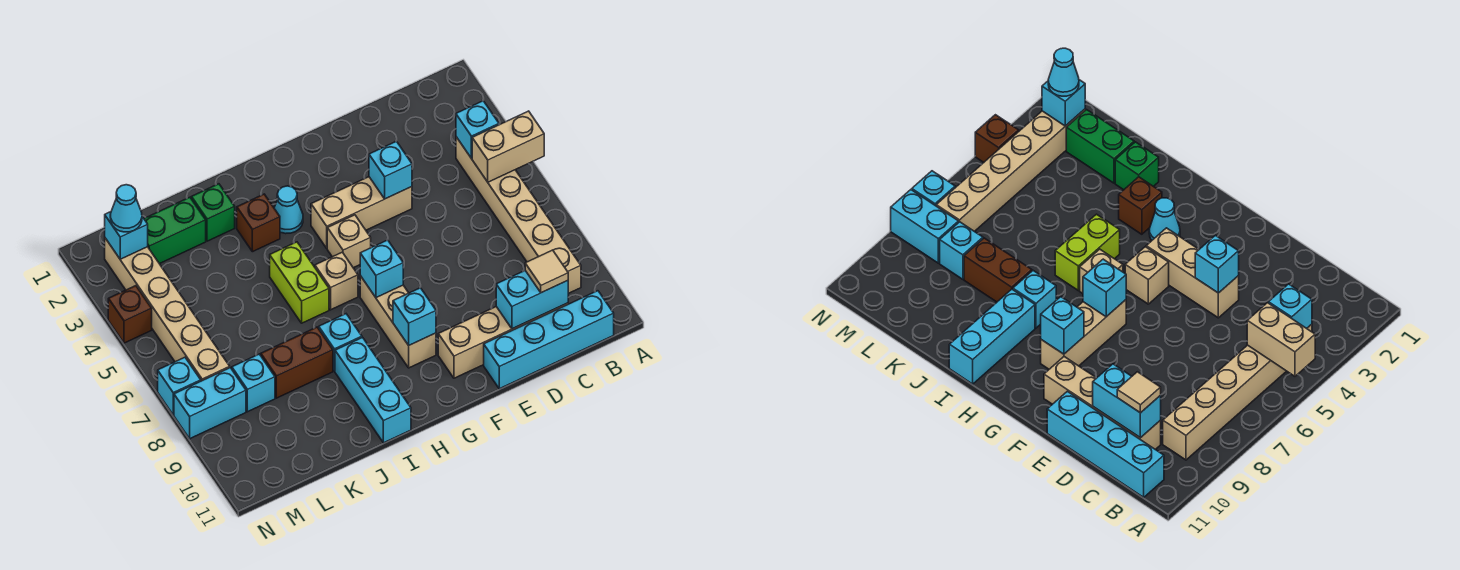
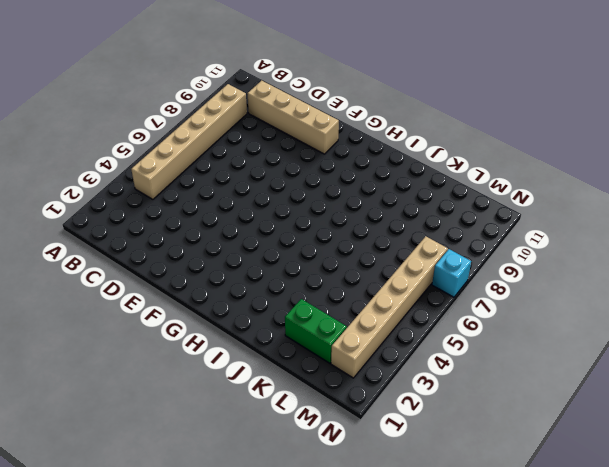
none -> cyan 1x4 brick [484,291,614,389]
none -> tan 1x3 brick [311,177,412,248]
none -> tan 1x1 brick [327,215,371,268]

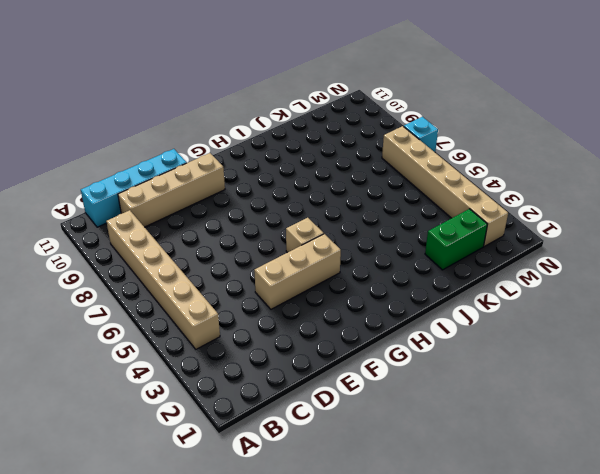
none -> tan 1x3 brick [360,276,436,368]
none -> cyan 1x1 cone [274,186,303,234]
none -> tan 1x1 brick [315,252,358,310]

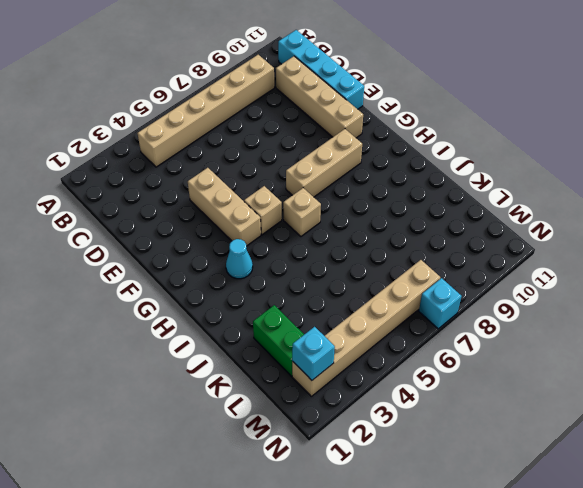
none -> brown 1x1 brick [237,194,280,252]
none -> lime 1x2 brick [270,242,329,323]
none -> cyan 1x1 brick [319,314,362,371]

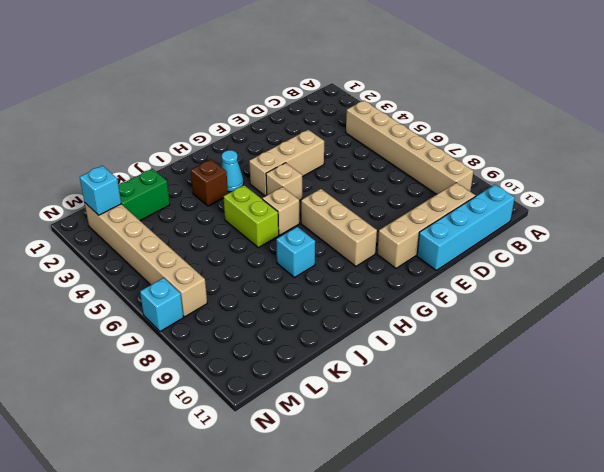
none -> cyan 1x3 brick [335,338,411,443]
none -> green 1x1 brick [191,184,235,241]
none -> brown 1x2 brick [261,327,333,398]

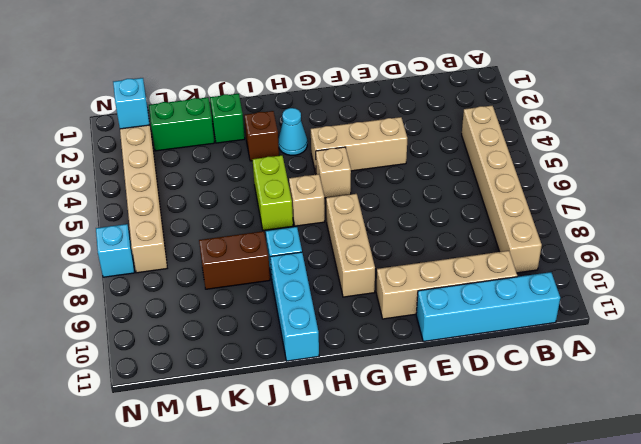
none -> cyan 1x1 brick [232,354,275,412]
none -> cyan 1x2 brick [174,368,246,439]
none -> brown 1x1 brick [108,286,152,343]

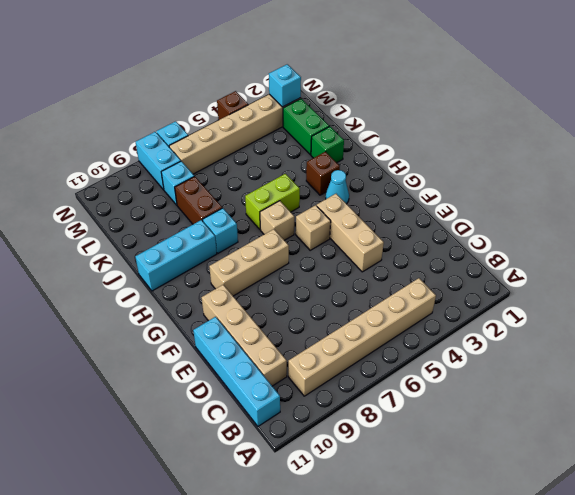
none -> tan 1x2 brick [472,111,544,182]
none -> cyan 1x1 brick [456,101,499,158]
none -> cyan 1x2 brick [496,271,568,329]

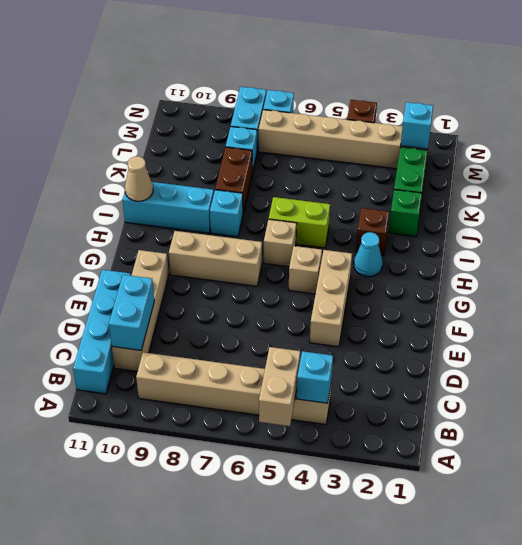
tan 1x1 cone [125,156,153,201] -> none
none -> cyan 1x1 brick [369,141,412,199]
none -> cyan 1x1 brick [360,240,403,298]
none -> cyan 1x1 brick [393,288,436,345]

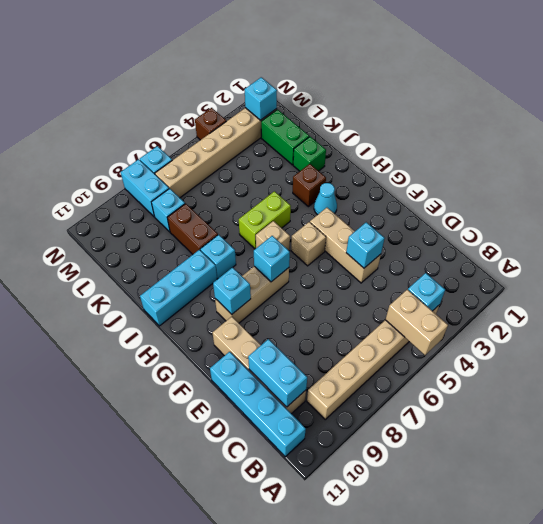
none -> tan 1x1 tile [525,250,568,293]
none -> cyan 1x1 cone [110,185,142,232]

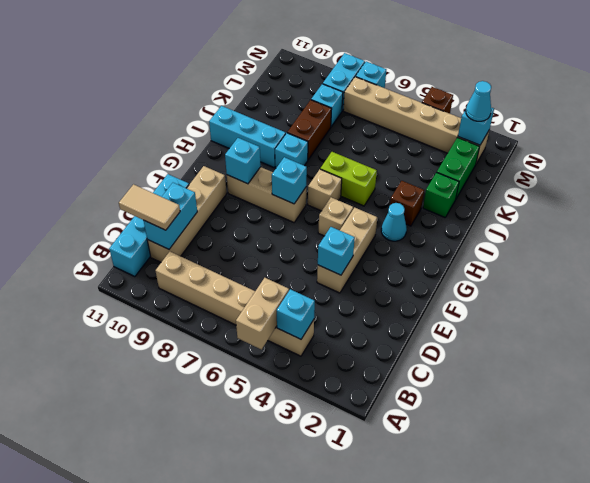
tan 1x2 tile [119,184,180,230] -> tan 1x1 tile [525,250,568,293]

